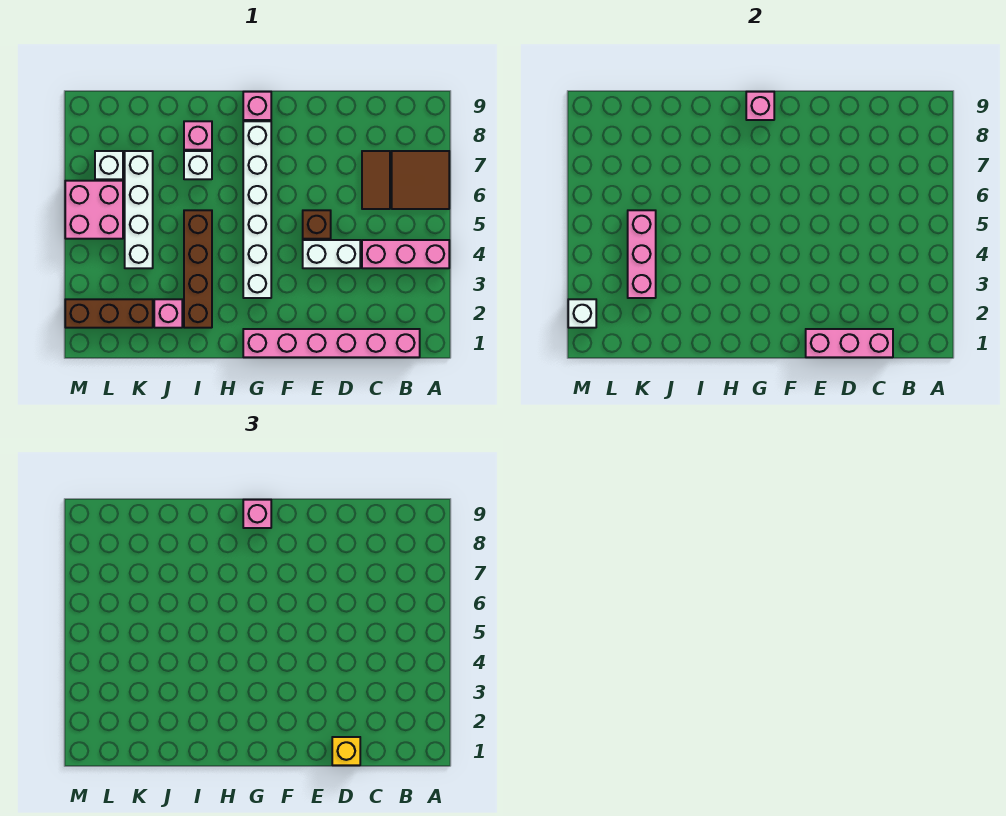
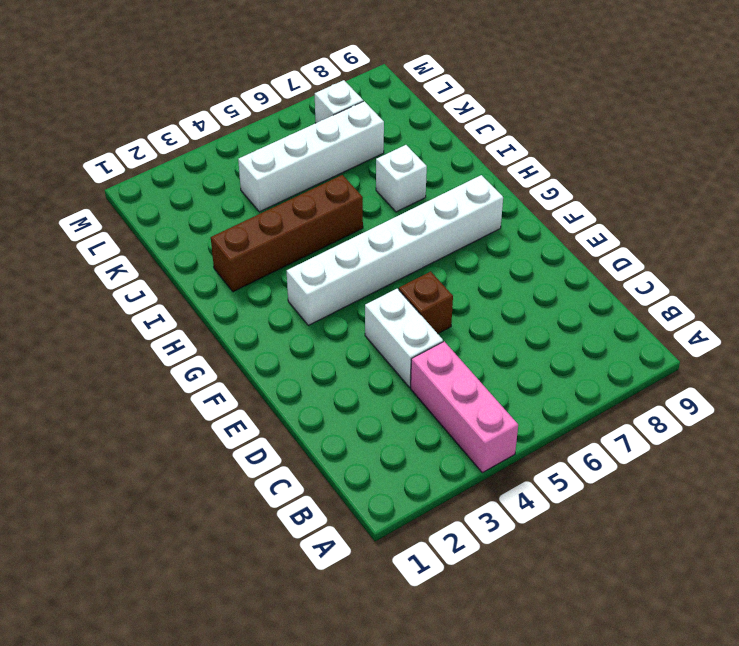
none -> brown 2x2 tile [392,151,449,209]
none -> pink 1x6 brick [243,329,420,357]
none -> brown 1x2 tile [362,151,390,209]

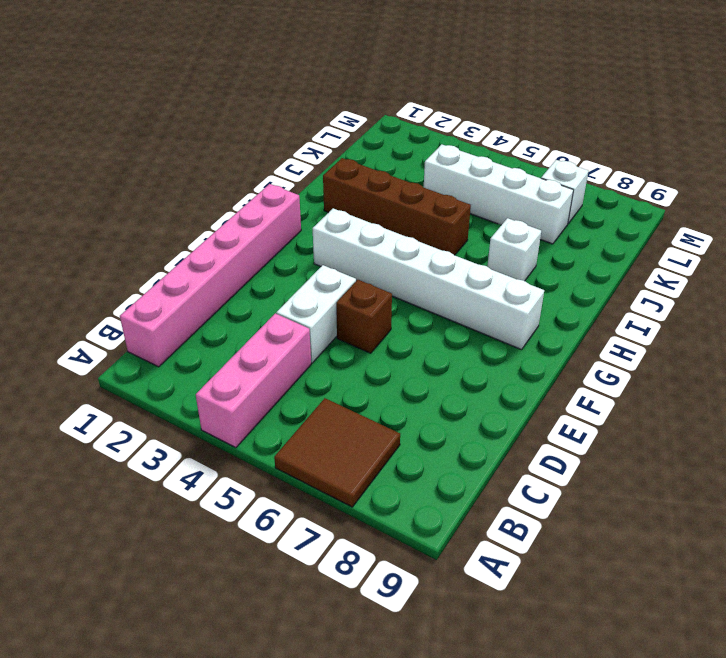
none -> brown 1x2 tile [362,151,390,209]
none -> pink 1x1 brick [243,92,271,120]
none -> pink 1x1 brick [184,121,212,150]

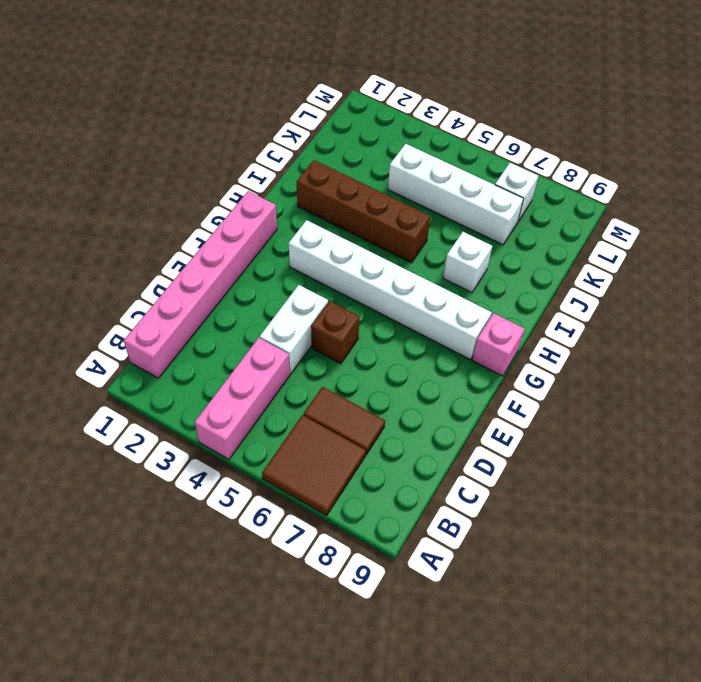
none -> pink 1x1 brick [184,121,212,150]
none -> pink 1x1 brick [154,299,182,328]
none -> brown 1x3 brick [65,299,153,328]

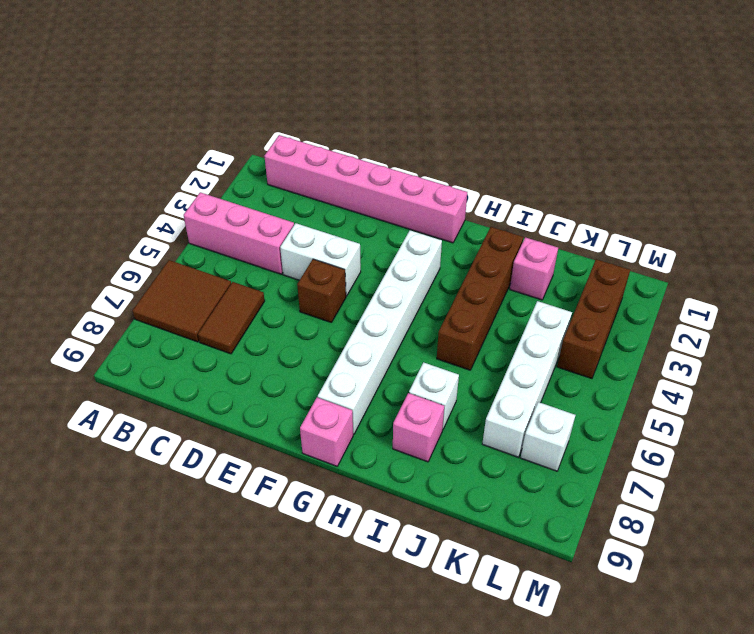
brown 1x3 brick [557,259,630,379] -> brown 1x3 brick turned to [65,299,153,328]
none -> pink 2x2 brick [65,181,123,239]
none -> pink 1x3 brick [806,329,893,357]
none -> pink 1x1 brick [746,92,774,120]

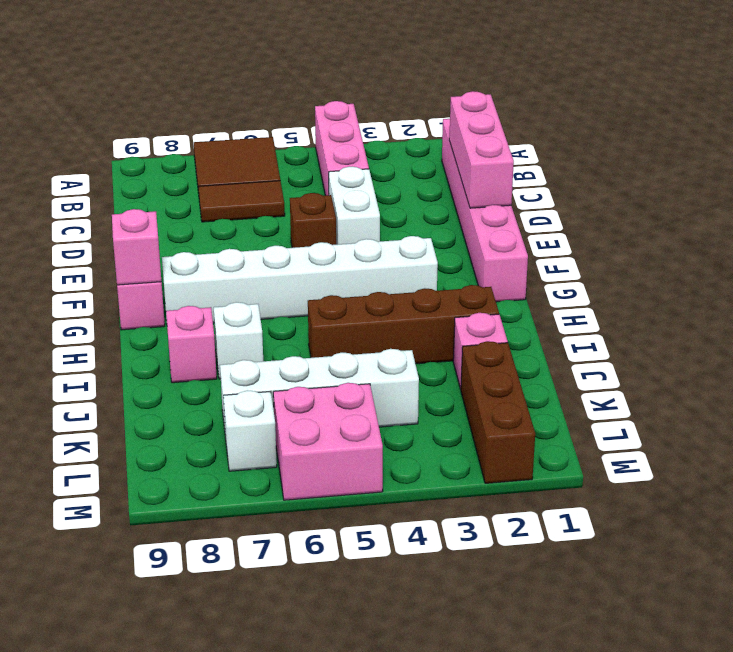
none -> pink 1x3 brick [628,210,656,298]
none -> white 1x1 brick [568,299,596,328]
none -> yellow 1x1 brick [332,737,360,765]

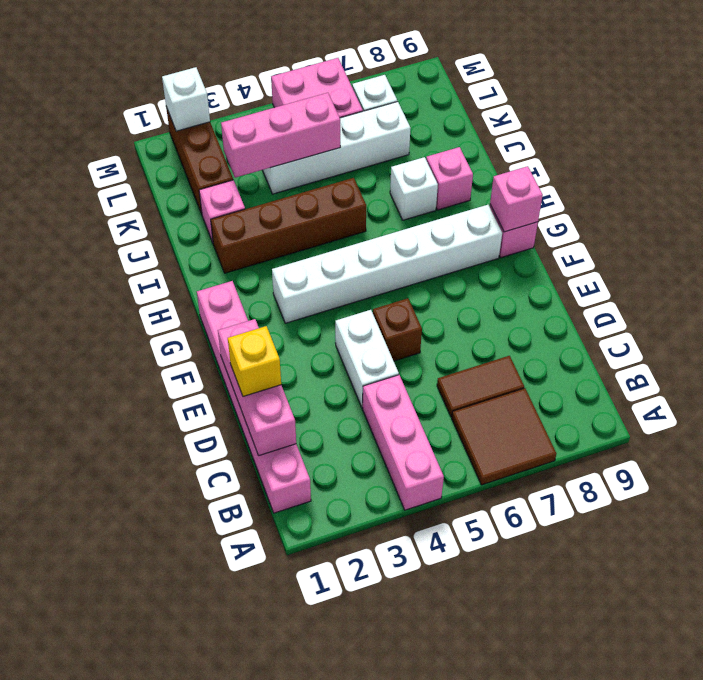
none -> pink 1x1 brick [243,500,271,528]

